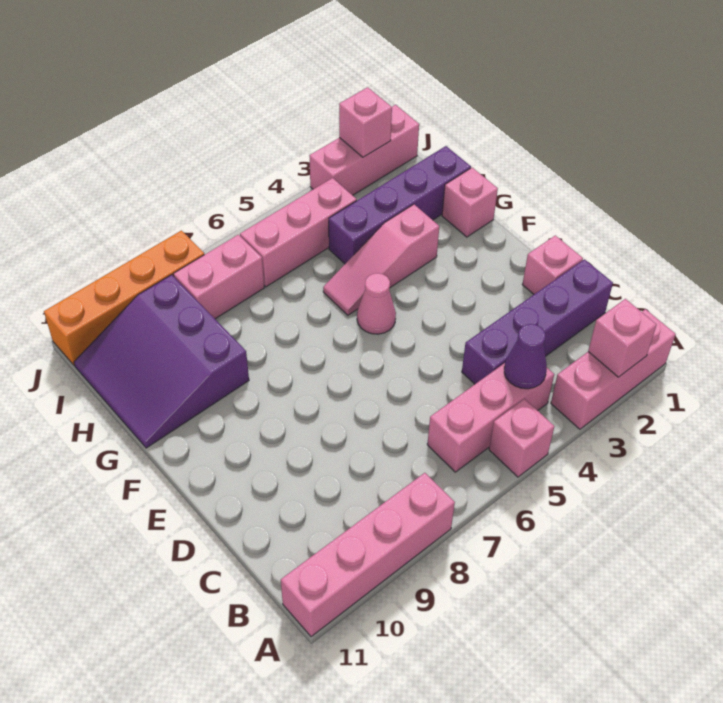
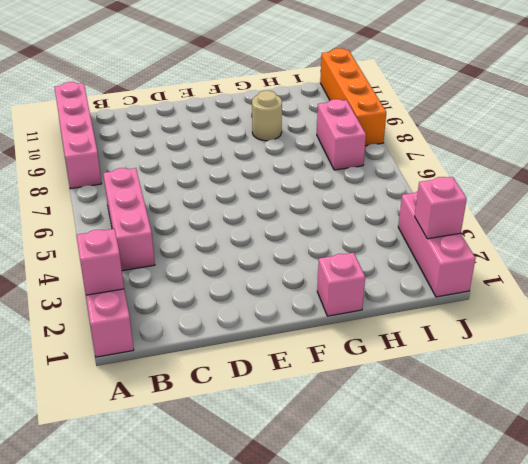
tan 1x1 round brick [252,91,282,141] -> purple 3x3 slope [74,275,249,448]
none -> pink 1x1 brick [489,399,554,477]
none -> purple 1x4 brick [462,259,613,384]
none -> pink 1x1 brick [522,235,583,294]

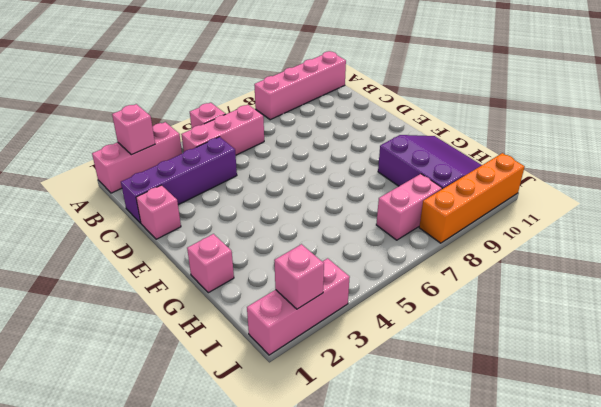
none -> pink 1x1 cone [357,273,396,334]
none -> pink 1x3 slope [323,204,439,315]
none -> purple 1x4 brick [329,146,471,264]

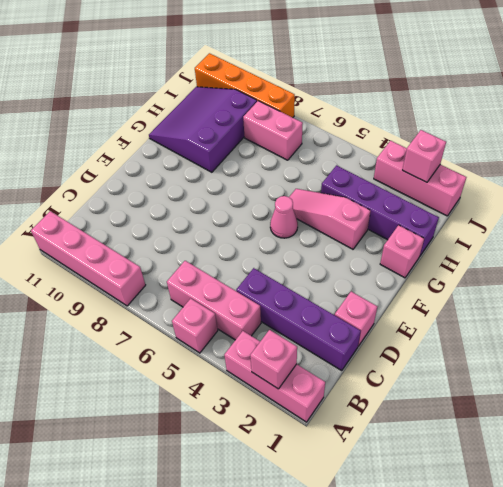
none -> pink 1x3 brick [240,178,357,287]
none -> purple 1x1 cone [504,324,547,389]

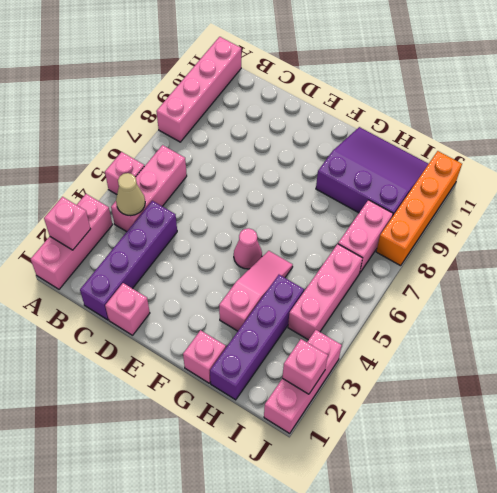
tan 1x1 cone [116,173,145,216] -> purple 1x1 cone [504,324,547,389]

